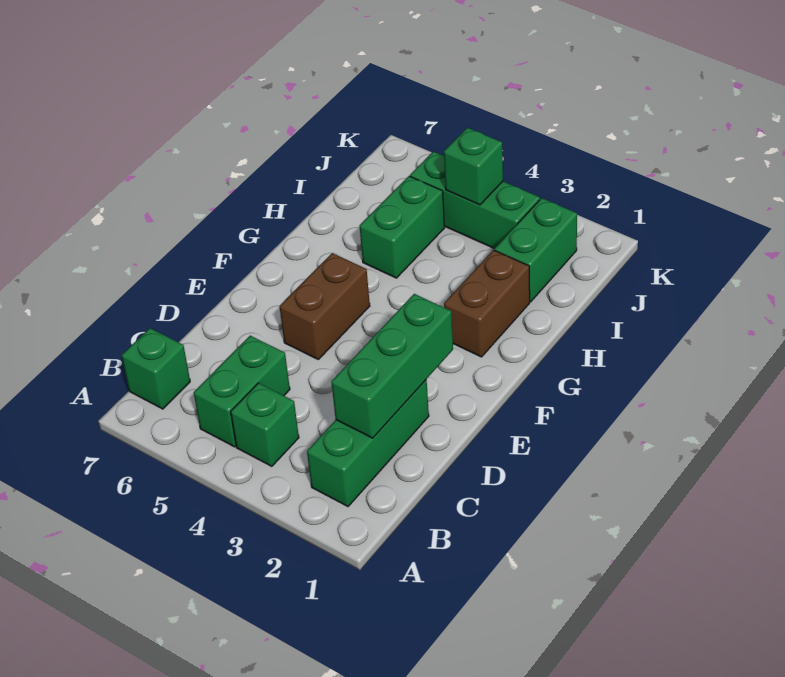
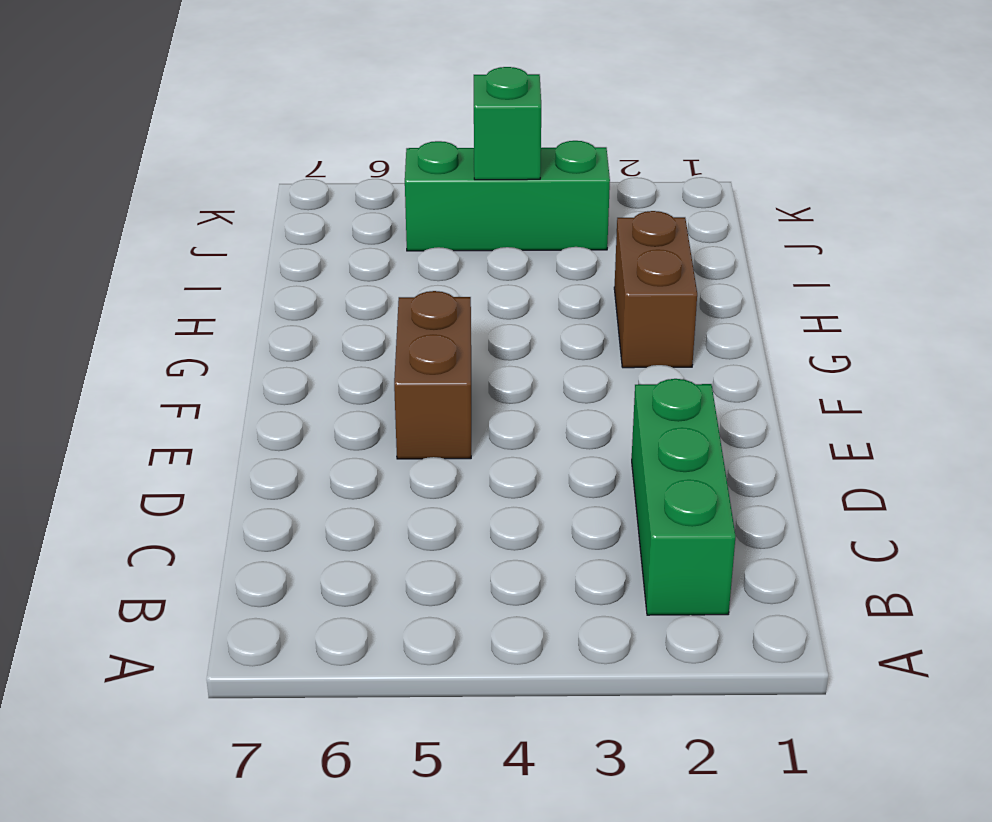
none -> green 1x1 brick [231,383,299,466]
none -> green 1x2 brick [194,336,290,447]

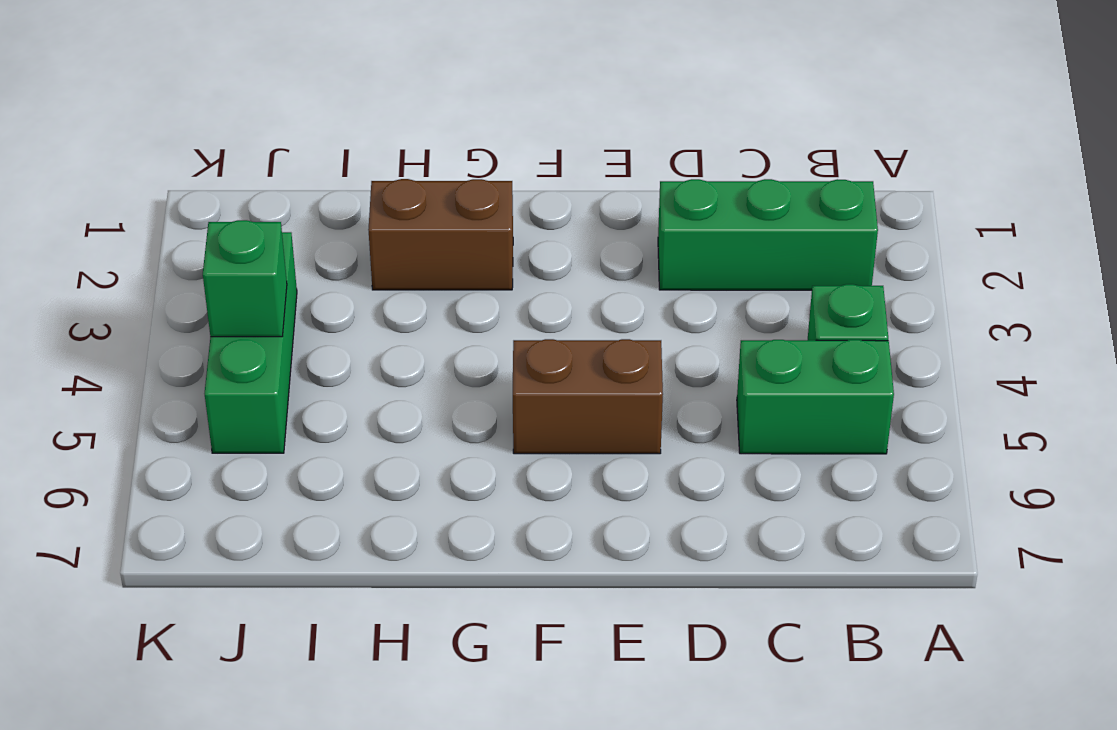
none -> green 1x1 brick [122,328,190,409]
none -> green 1x2 brick [360,176,445,278]

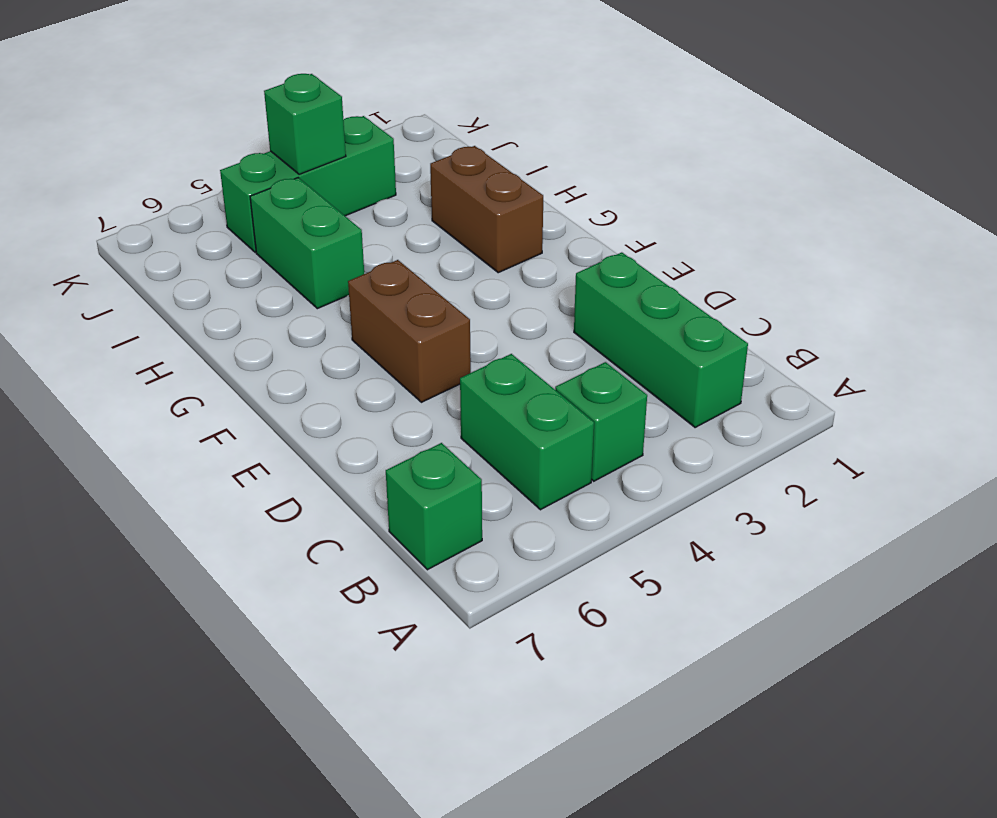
none -> green 1x2 brick [495,198,577,302]
none -> green 1x3 brick [331,294,453,438]

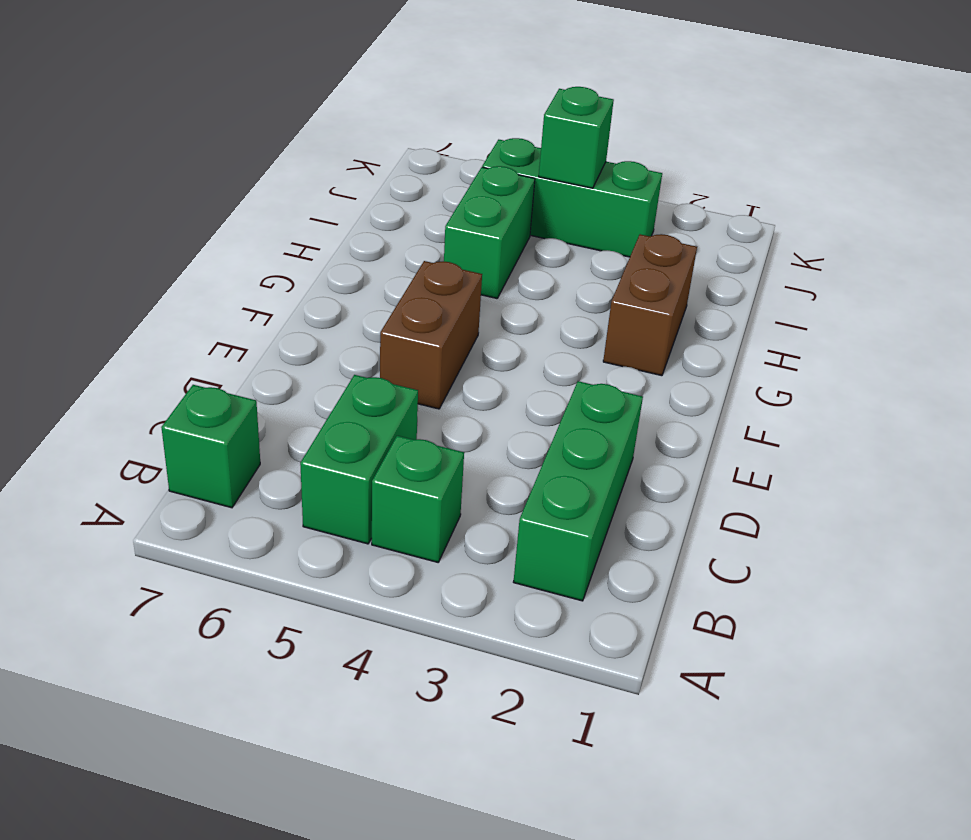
none -> green 1x2 brick [495,198,577,302]
none -> green 1x3 brick [331,294,453,438]

